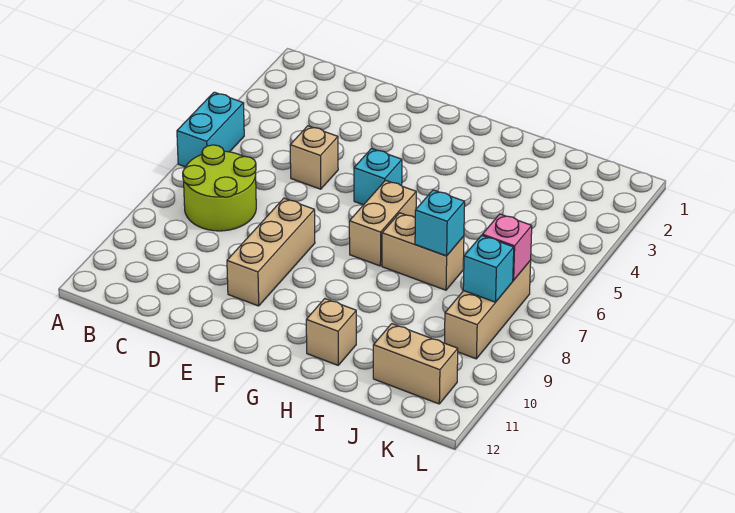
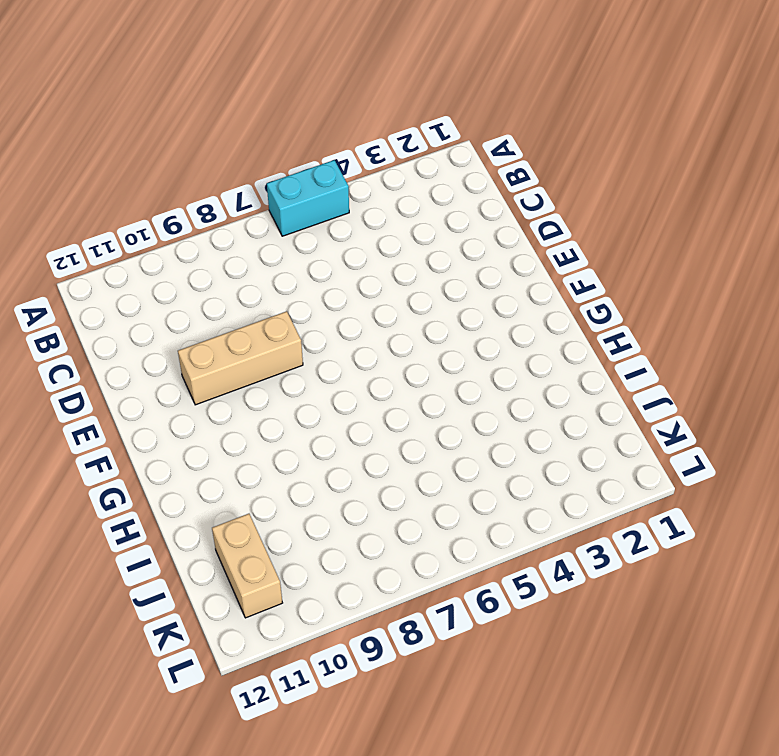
none -> lime 2x2 round brick [183,145,256,231]
none -> tan 1x1 brick [290,126,338,189]
none -> cyan 1x1 brick [354,149,402,205]

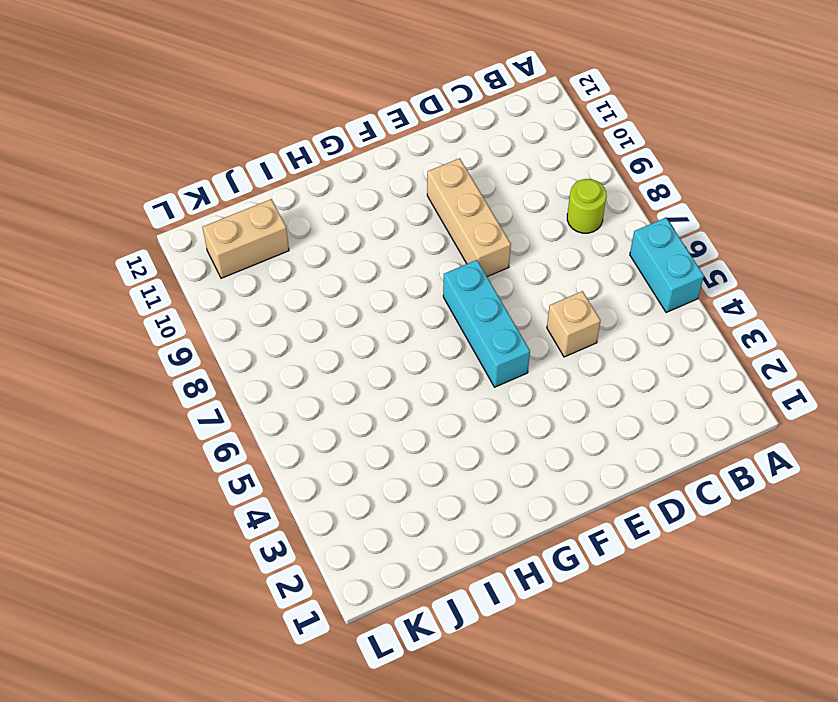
lime 1x1 round brick [567,179,606,233] -> lime 2x2 round brick [183,145,256,231]
cyan 1x3 brick [443,260,530,387] -> cyan 1x1 brick [354,149,402,205]
none -> tan 1x2 brick [349,180,416,266]
none -> tan 1x2 brick [382,213,464,290]
none -> tan 1x1 brick [306,299,356,365]

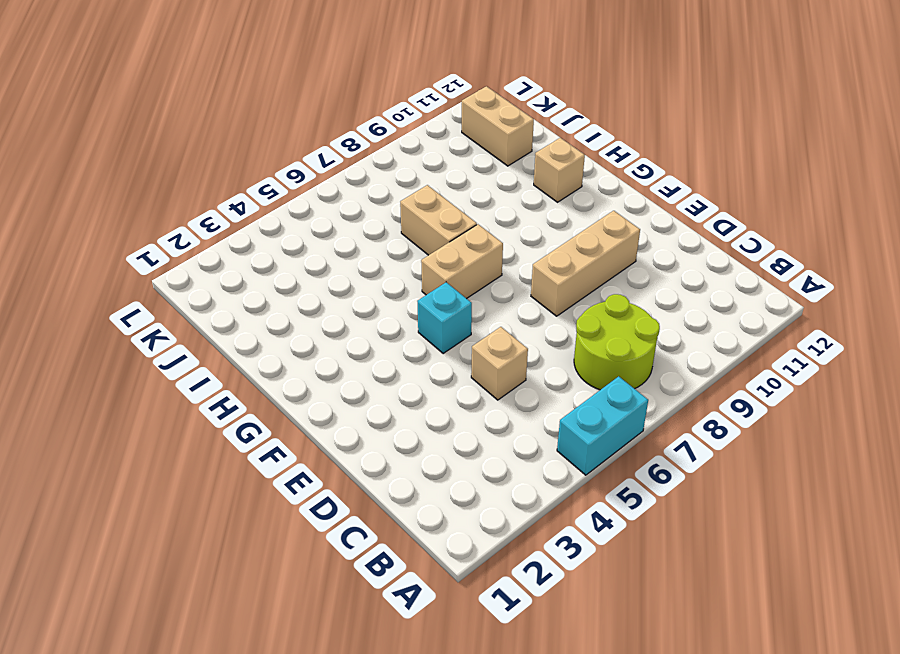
none -> tan 1x3 brick [444,261,531,359]
none -> cyan 1x1 brick [415,190,465,256]
none -> pink 1x1 brick [482,214,532,280]

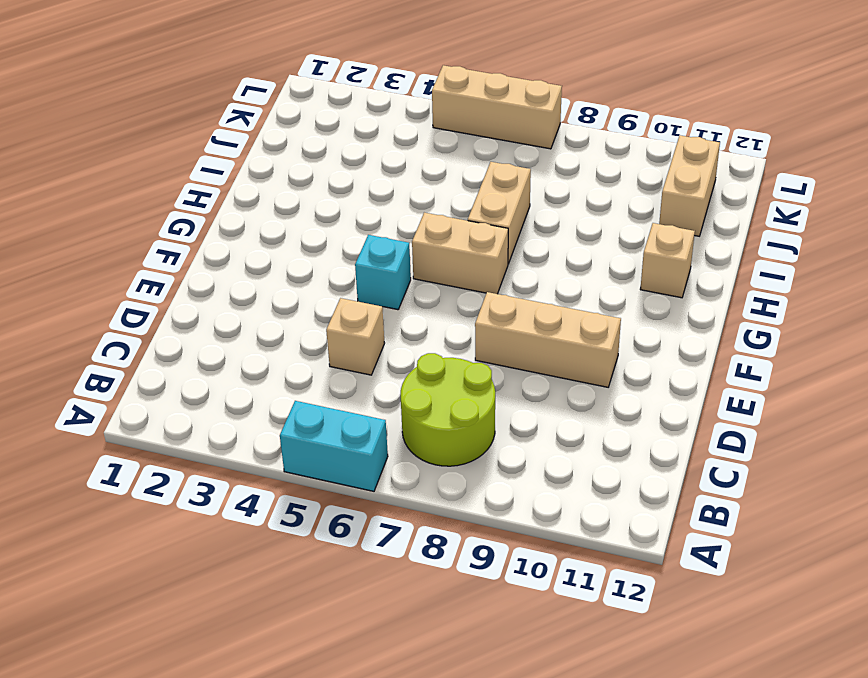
tan 1x3 brick [432,65,562,149] -> tan 1x3 brick moved to [444,261,531,359]
none -> cyan 1x1 brick [415,190,465,256]
none -> pink 1x1 brick [482,214,532,280]
none -> cyan 1x1 brick [463,235,514,302]

